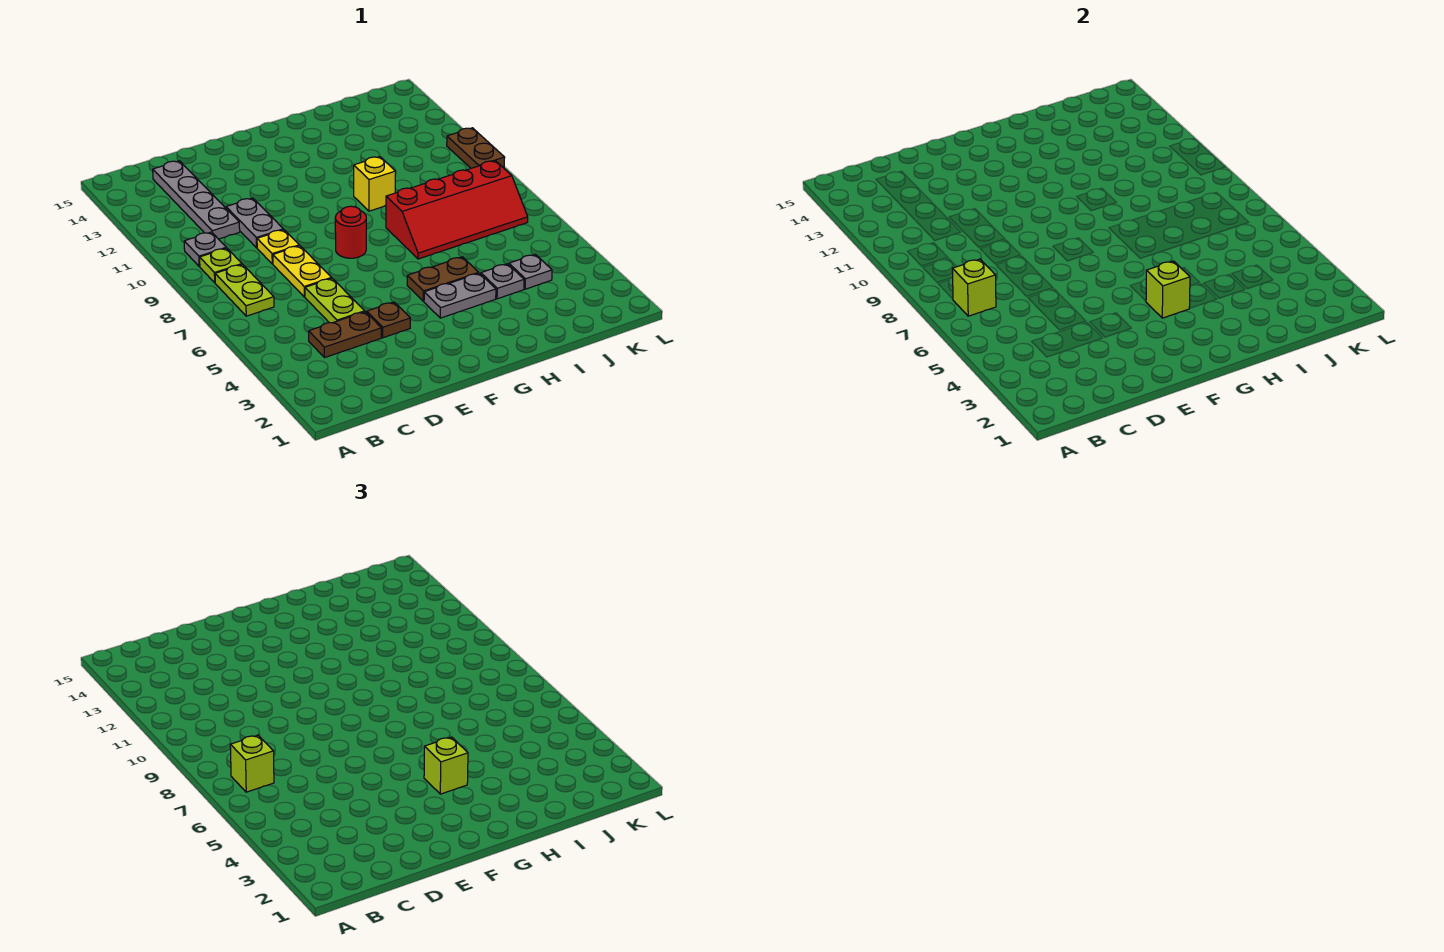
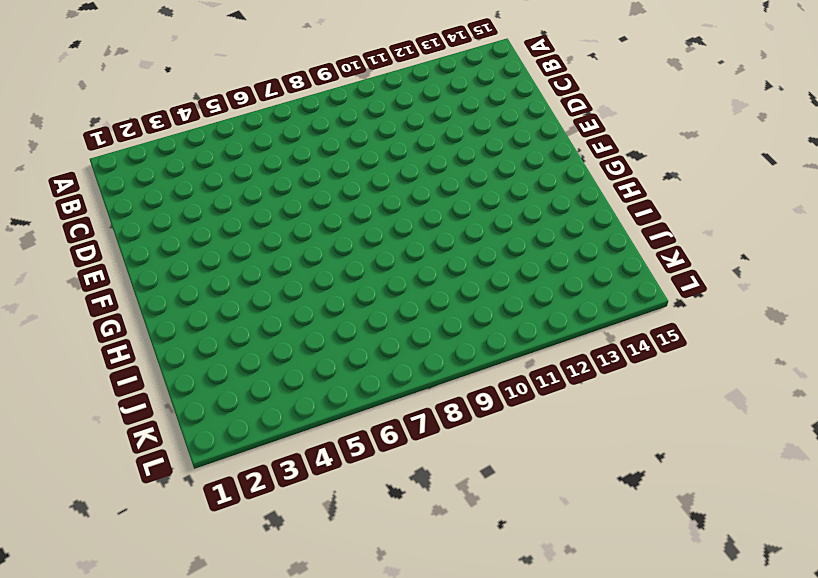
none -> lime 1x2 plate [215,264,274,316]
none -> lime 1x1 plate [200,248,242,283]
none -> grey 1x1 plate [184,232,226,267]

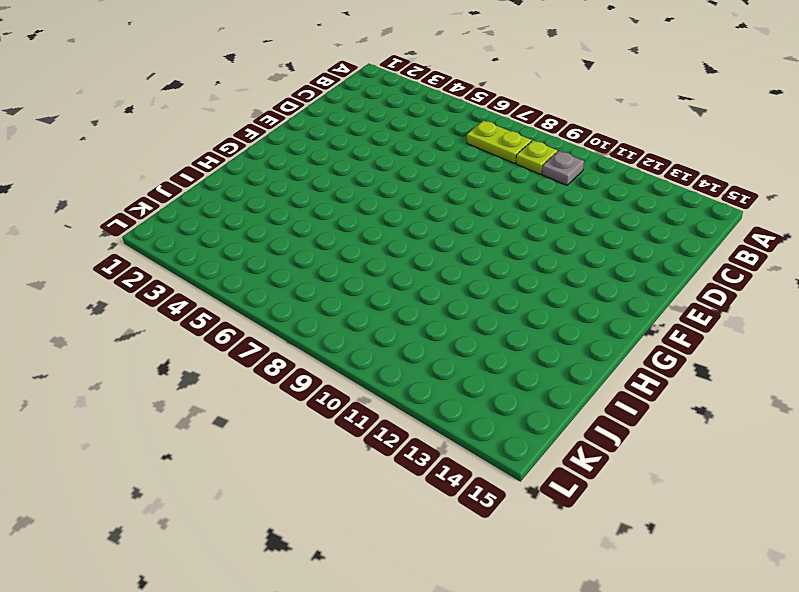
none -> brown 1x2 plate [309,312,381,358]
none -> grey 1x4 plate [153,161,240,239]
none -> lime 1x2 plate [305,278,365,323]

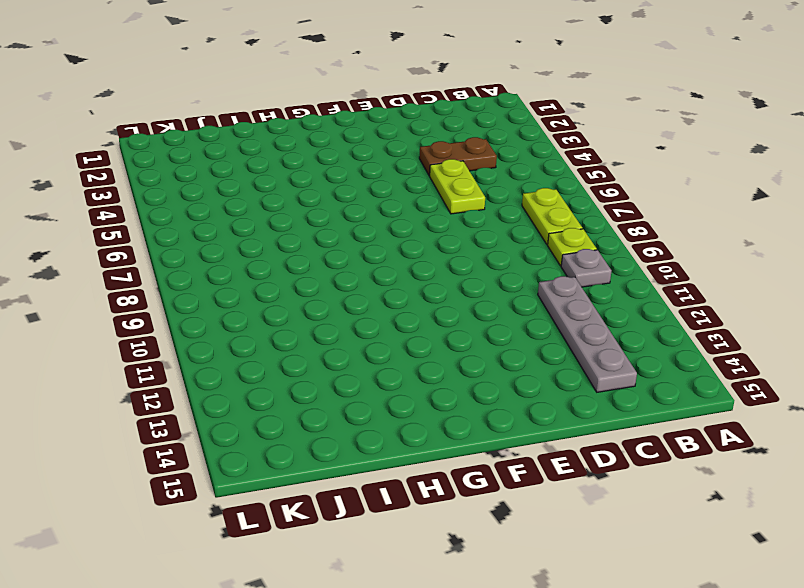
none -> yellow 1x2 plate [273,246,332,297]
none -> yellow 1x1 plate [257,230,299,264]
none -> grey 1x2 plate [226,198,283,248]

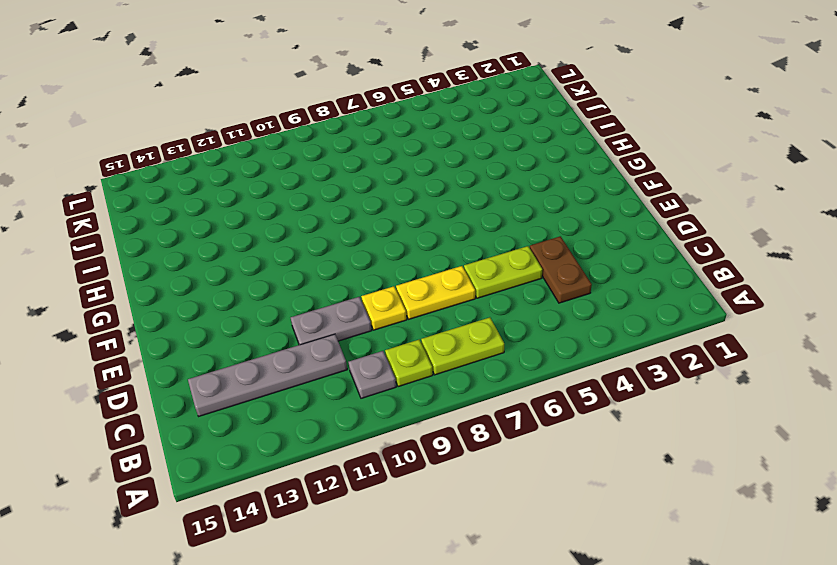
none -> brown 1x1 plate [367,302,410,338]
none -> red 1x1 round brick [335,206,366,258]
none -> grey 1x2 plate [424,273,496,318]

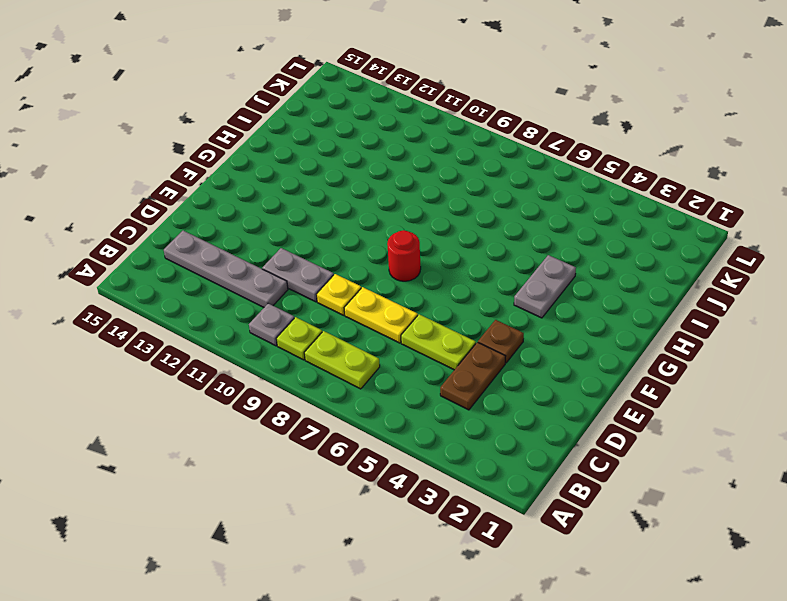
none -> brown 1x2 plate [407,257,479,301]
none -> red 2x4 slope [386,161,528,259]
none -> yellow 1x1 brick [354,157,396,211]

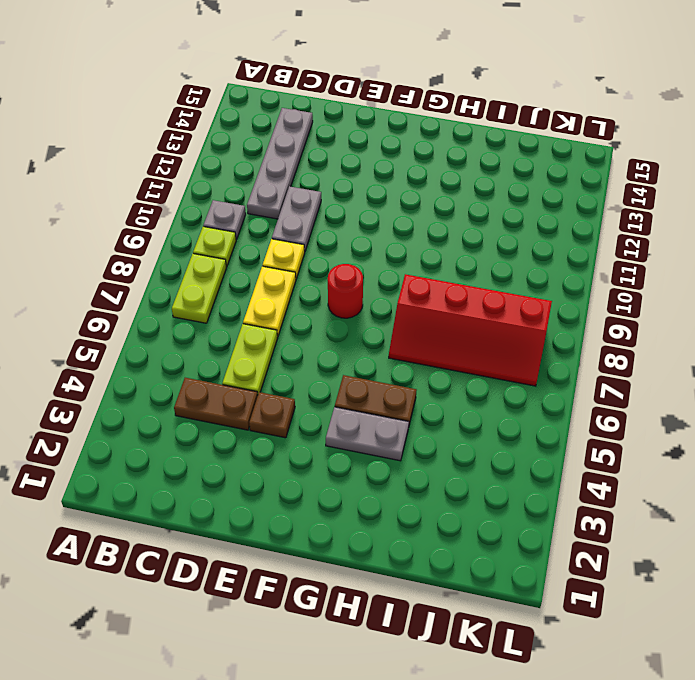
none -> yellow 1x1 brick [354,157,396,211]
none -> grey 1x1 plate [481,264,524,299]
none -> grey 1x1 plate [509,254,552,289]

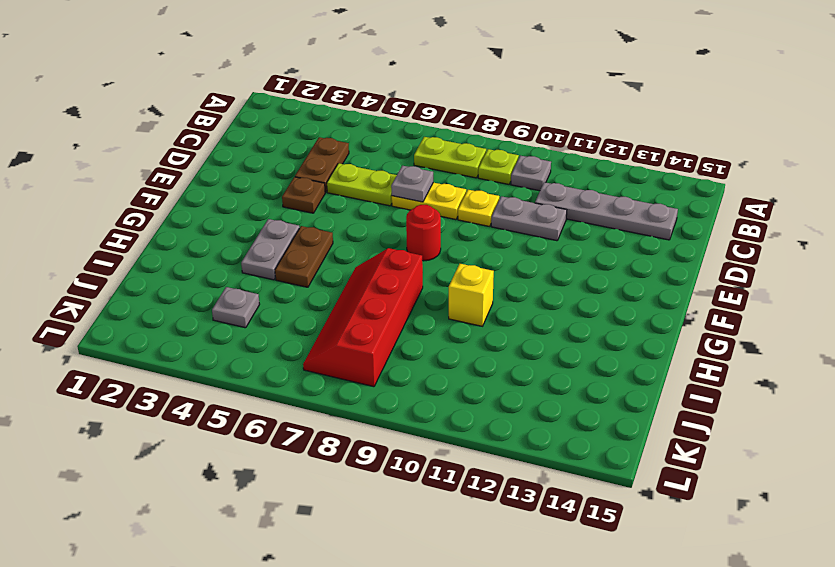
grey 1x1 plate [391,166,433,202] -> grey 1x1 plate moved to [481,264,524,299]
none -> brown 1x2 plate [447,128,505,168]
none -> lime 1x1 brick [952,259,996,316]
none -> lime 1x1 brick [1146,261,1190,318]

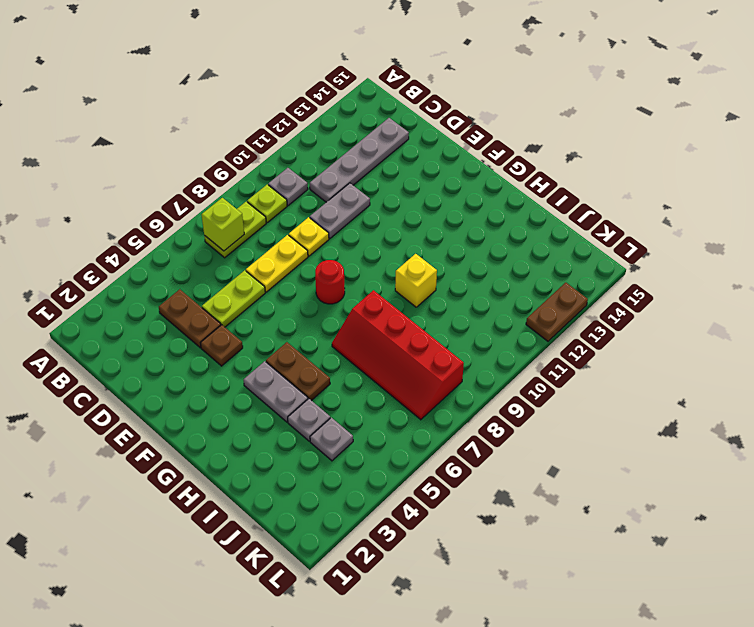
brown 1x2 plate [526,283,588,341] -> brown 1x2 plate moved to [447,128,505,168]
none -> lime 1x1 brick [1146,261,1190,318]
none -> lime 1x1 brick [230,735,274,792]
none -> lime 1x1 brick [424,737,468,794]

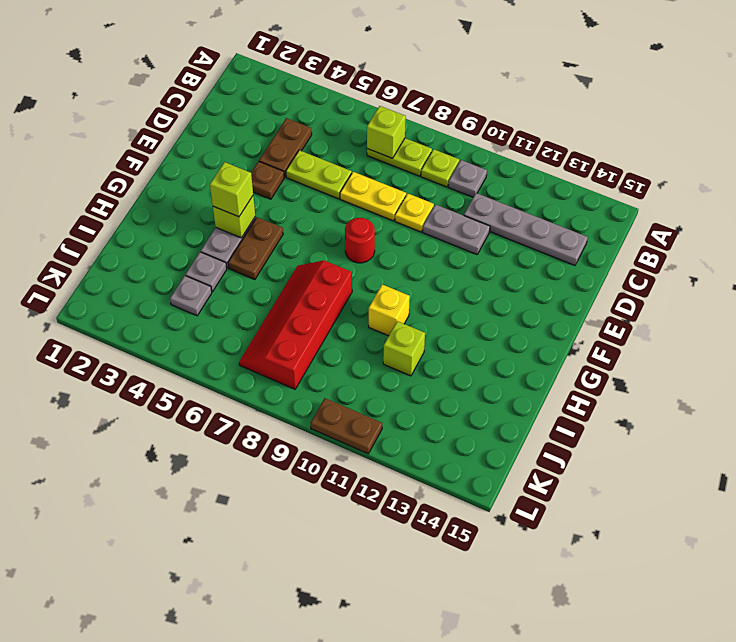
lime 1x1 brick [383,321,425,376] -> lime 1x1 brick moved to [230,735,274,792]

